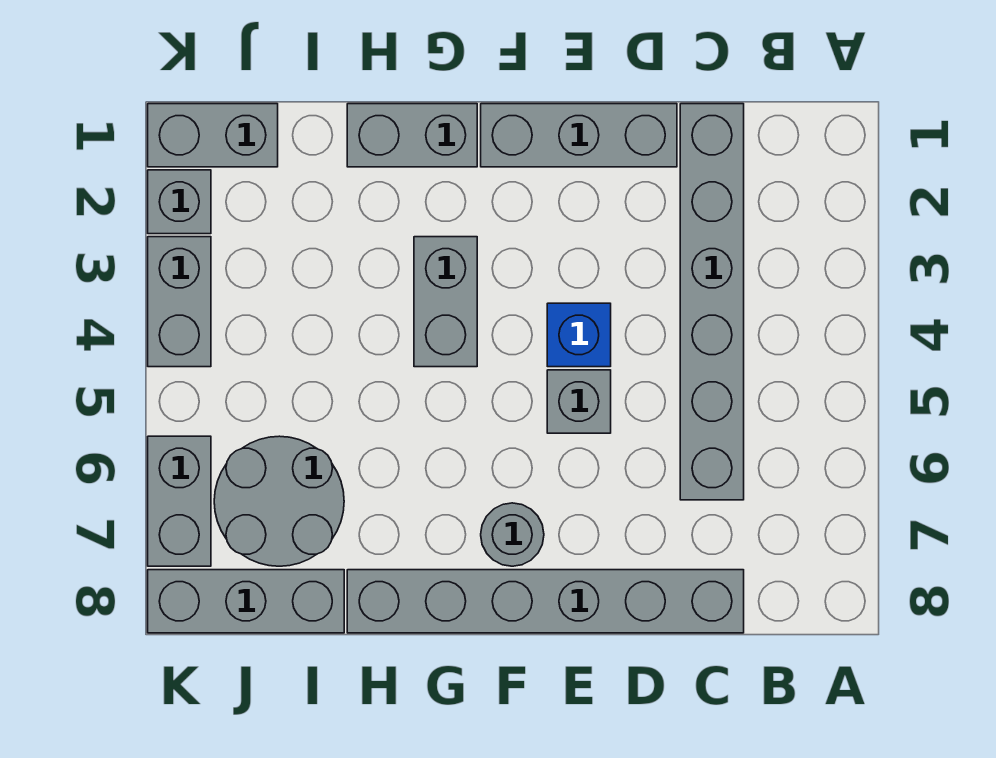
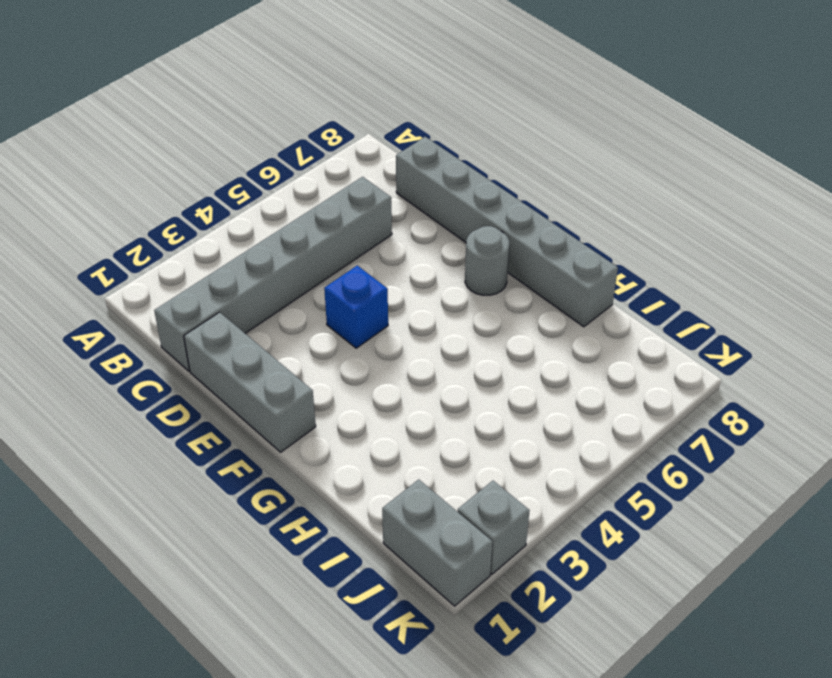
none -> grey 1x1 brick [547,370,611,433]
none -> grey 1x2 brick [347,104,477,167]
none -> grey 1x2 brick [414,237,477,367]

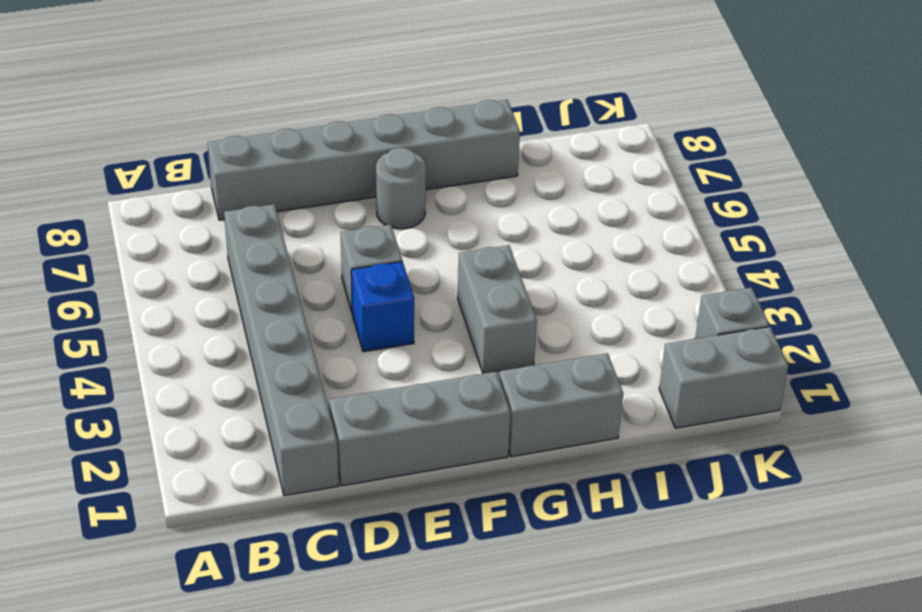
none -> grey 2x2 round brick [214,436,344,566]
none -> grey 1x3 brick [148,570,344,633]
none -> grey 1x2 brick [148,237,211,367]

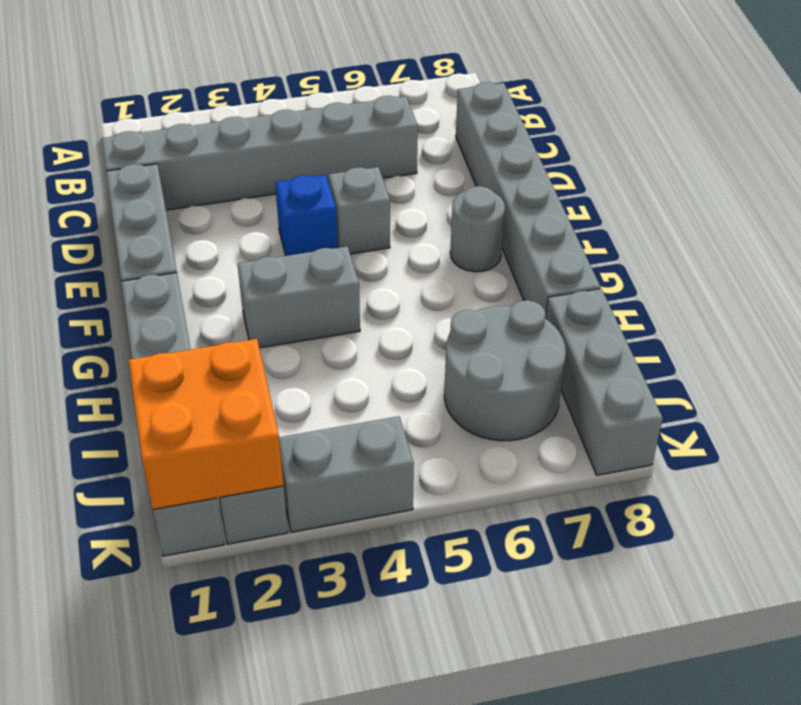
orange 2x2 brick [129,339,284,510] -> none
none -> grey 1x2 brick [148,436,211,566]

